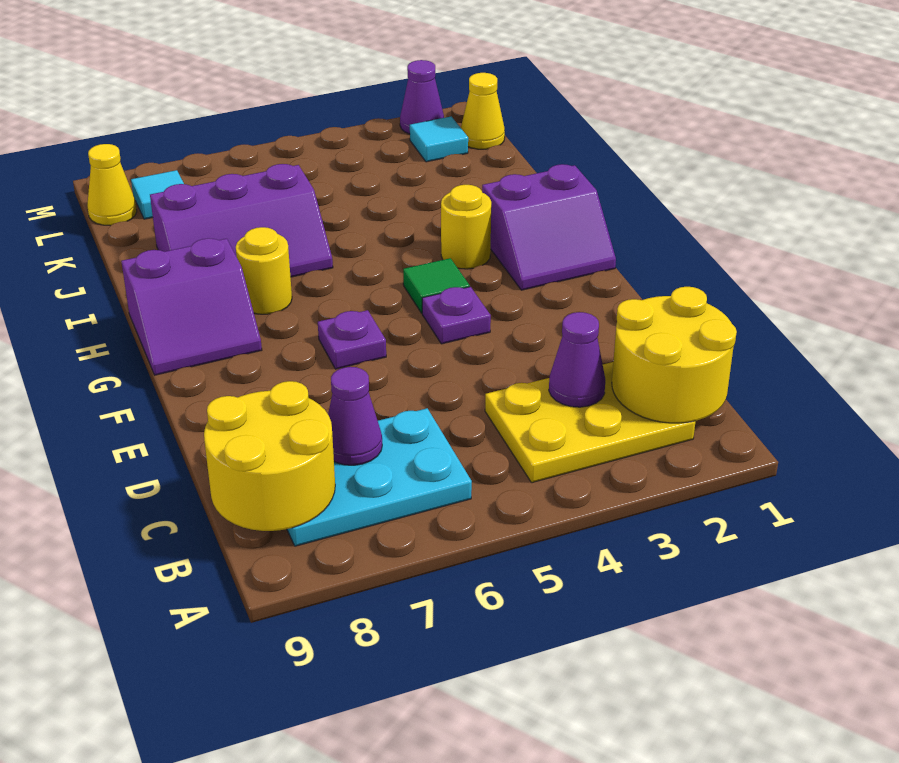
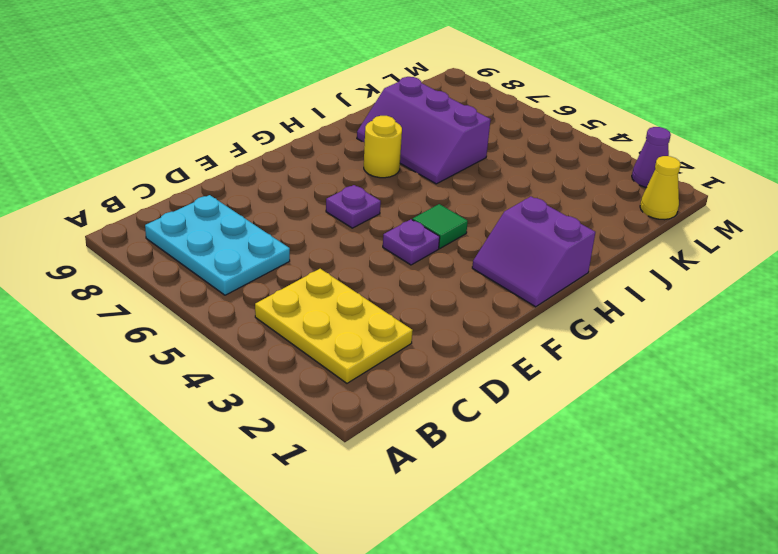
none -> purple 2x2 slope [121,238,262,375]
none -> yellow 1x1 round brick [441,185,491,269]
none -> cyan 1x1 tile [410,116,468,162]

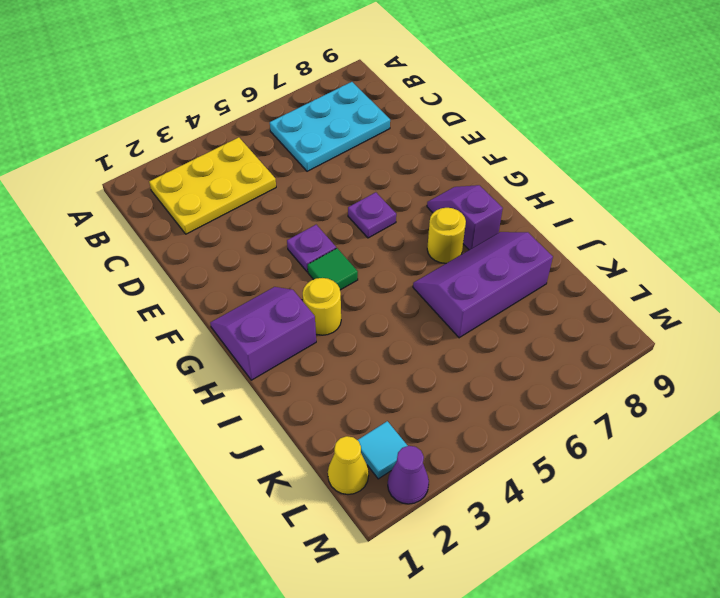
purple 1x2 slope [427,185,503,250] -> purple 2x2 slope [121,238,262,375]
none -> cyan 1x1 tile [131,170,184,219]
none -> yellow 1x1 cone [87,144,137,226]
none -> yellow 2x2 round brick [612,287,737,423]

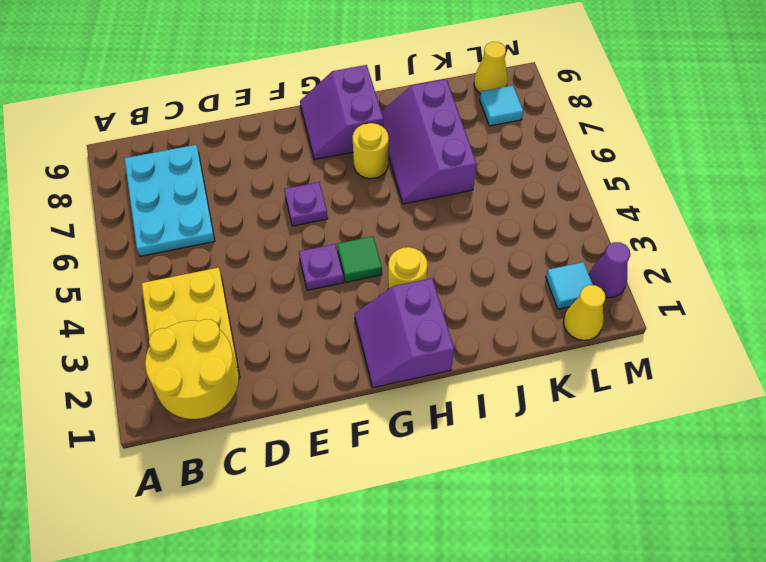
none -> yellow 2x2 round brick [204,381,335,531]
none -> purple 1x1 cone [549,312,605,407]
none -> purple 1x1 cone [328,367,382,465]

